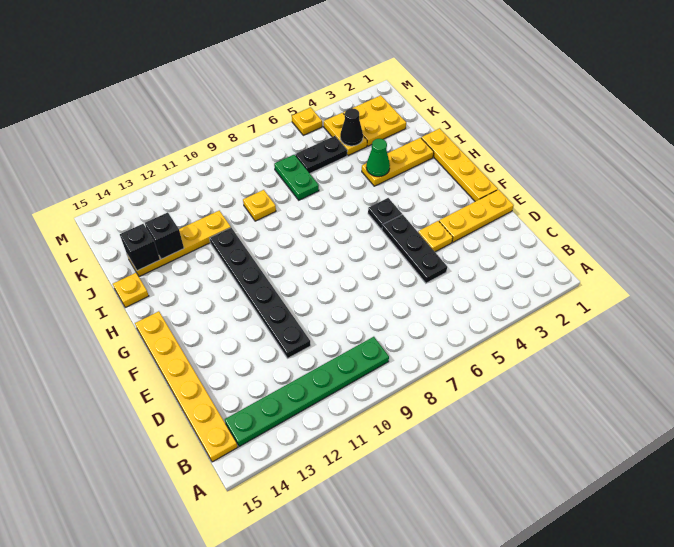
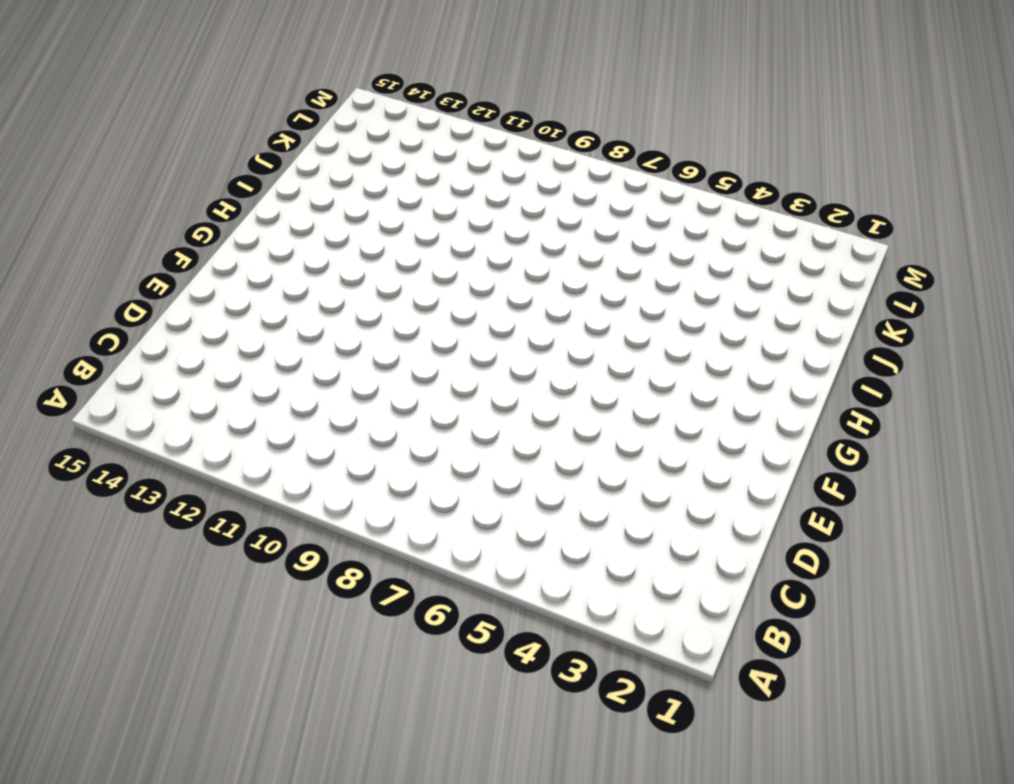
none -> green 1x6 plate [225,337,389,447]
none -> yellow 1x6 plate [135,311,238,462]
none -> black 1x3 plate [382,215,447,283]

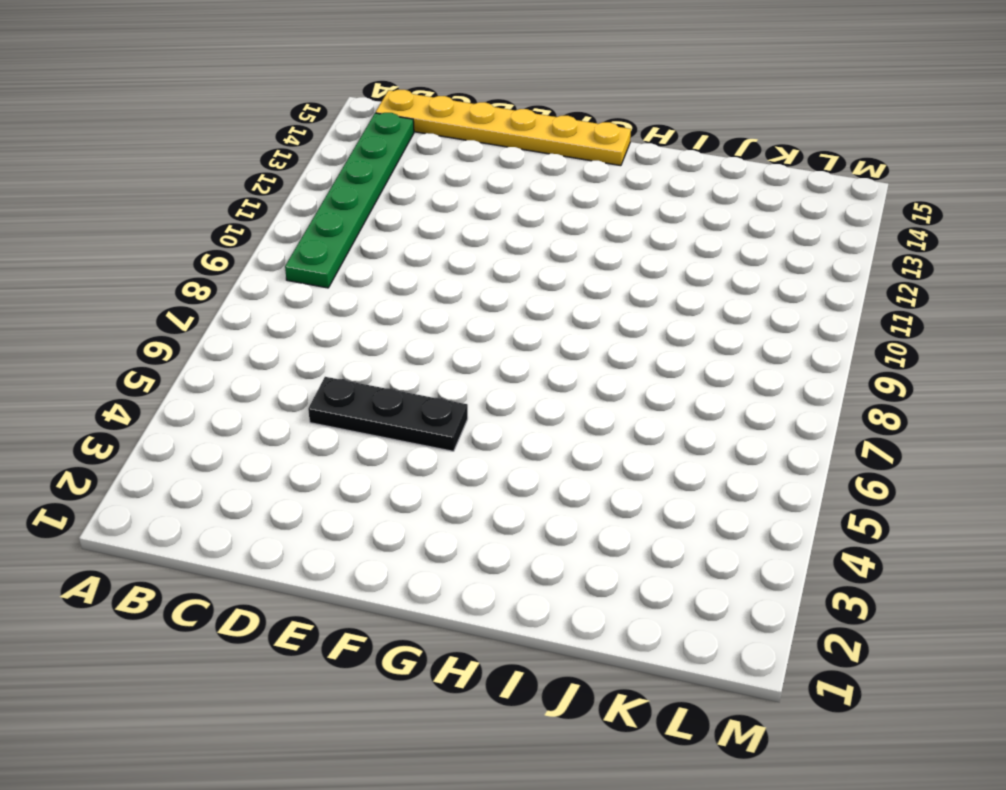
none -> black 1x6 plate [210,228,311,358]
none -> yellow 1x3 plate [439,190,514,242]
none -> yellow 1x1 plate [418,221,453,252]

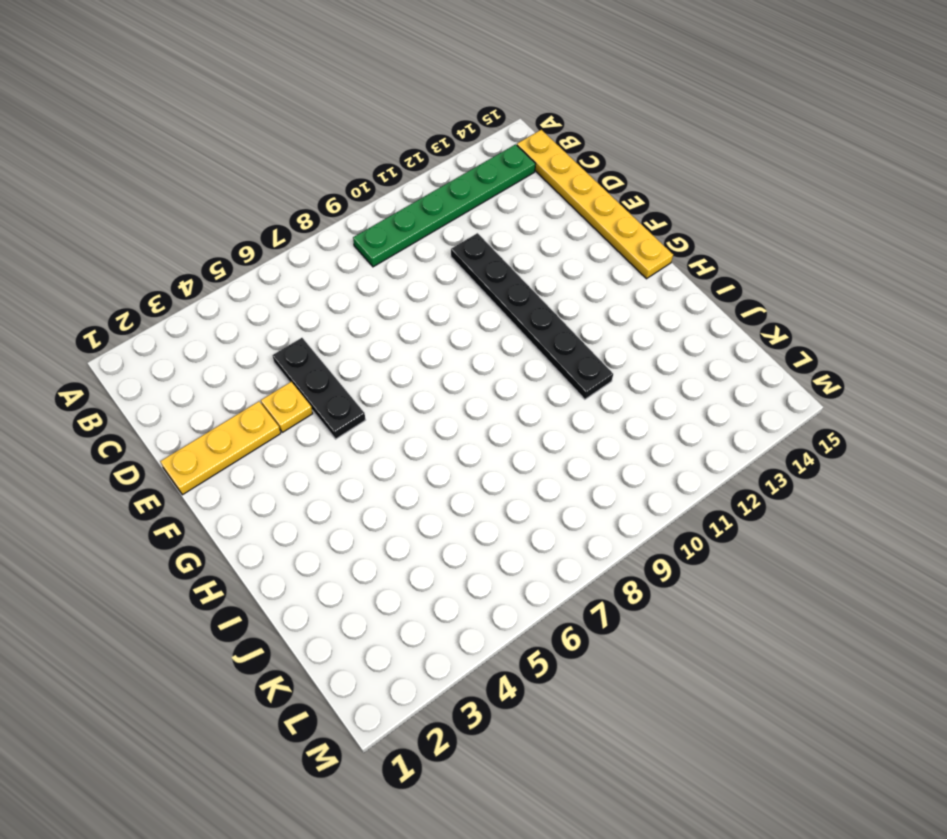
none -> yellow 1x4 plate [421,128,498,201]
none -> black 1x1 plate [368,198,402,229]
none -> yellow 1x3 plate [362,138,434,186]

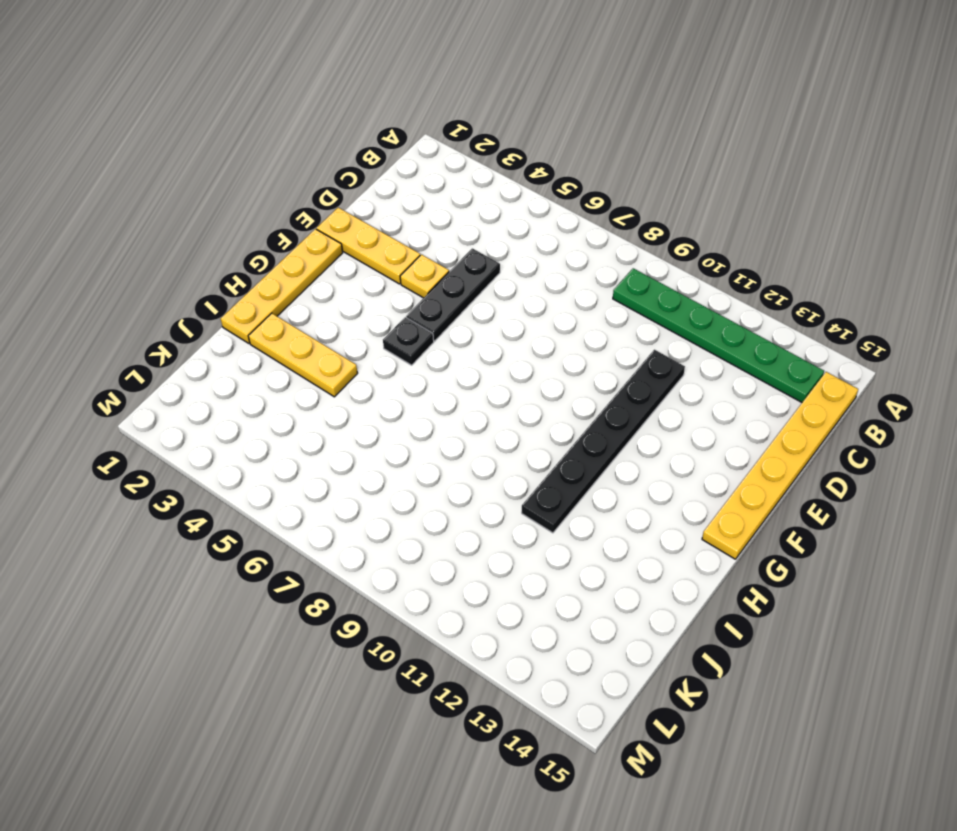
none -> yellow 1x1 plate [113,273,149,308]
none -> green 1x2 plate [274,155,319,200]
none -> yellow 1x1 plate [243,190,276,221]

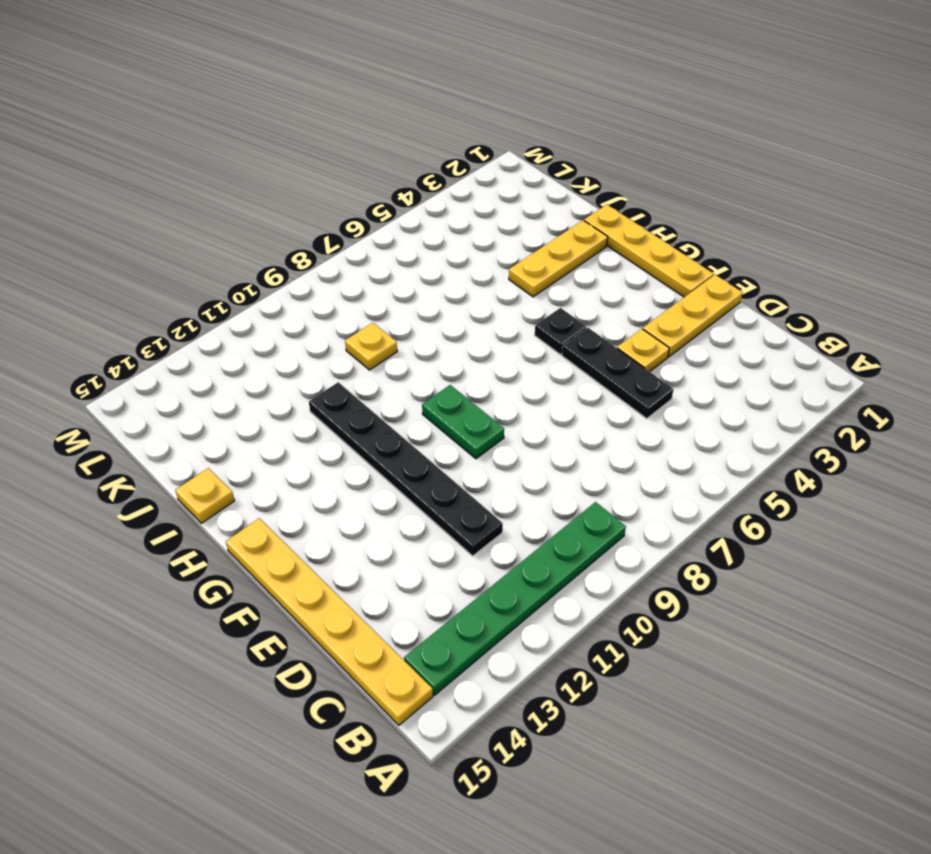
green 1x2 plate [422,385,504,459] -> green 1x2 plate moved to [274,155,319,200]
none -> yellow 1x4 plate [127,211,231,277]
none -> yellow 2x2 plate [343,95,406,146]
none -> yellow 1x2 plate [324,113,367,156]

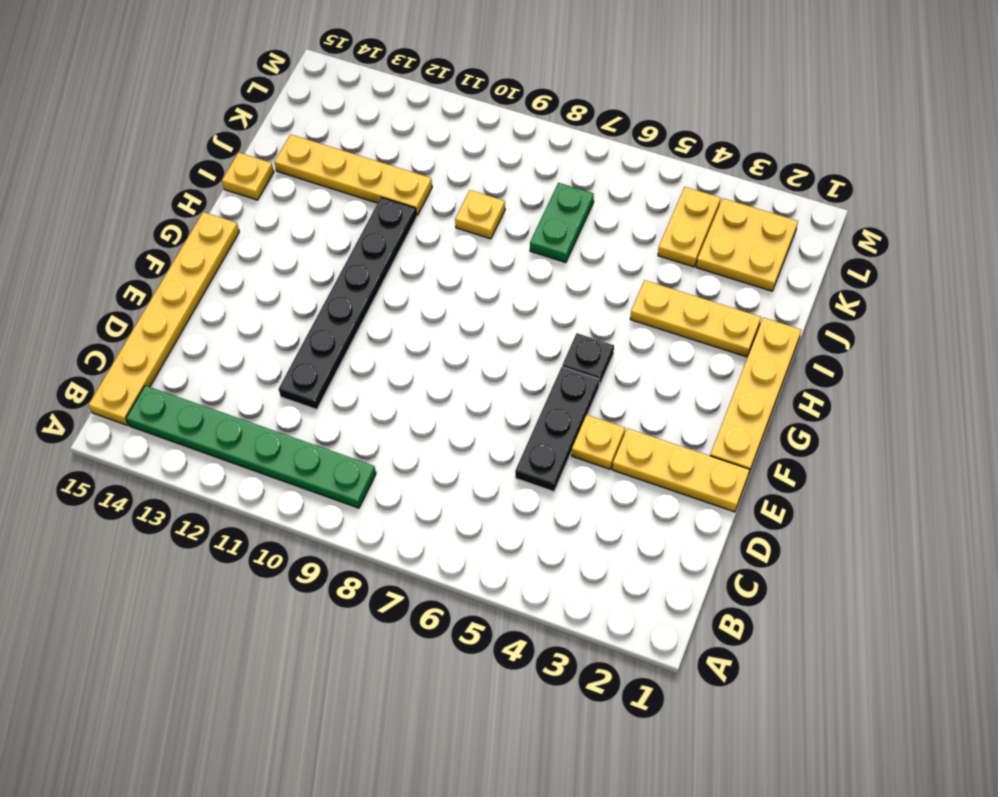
none -> black 1x2 plate [295,136,347,173]
none -> yellow 1x1 plate [292,107,322,135]
none -> green 1x1 cone [366,139,390,177]

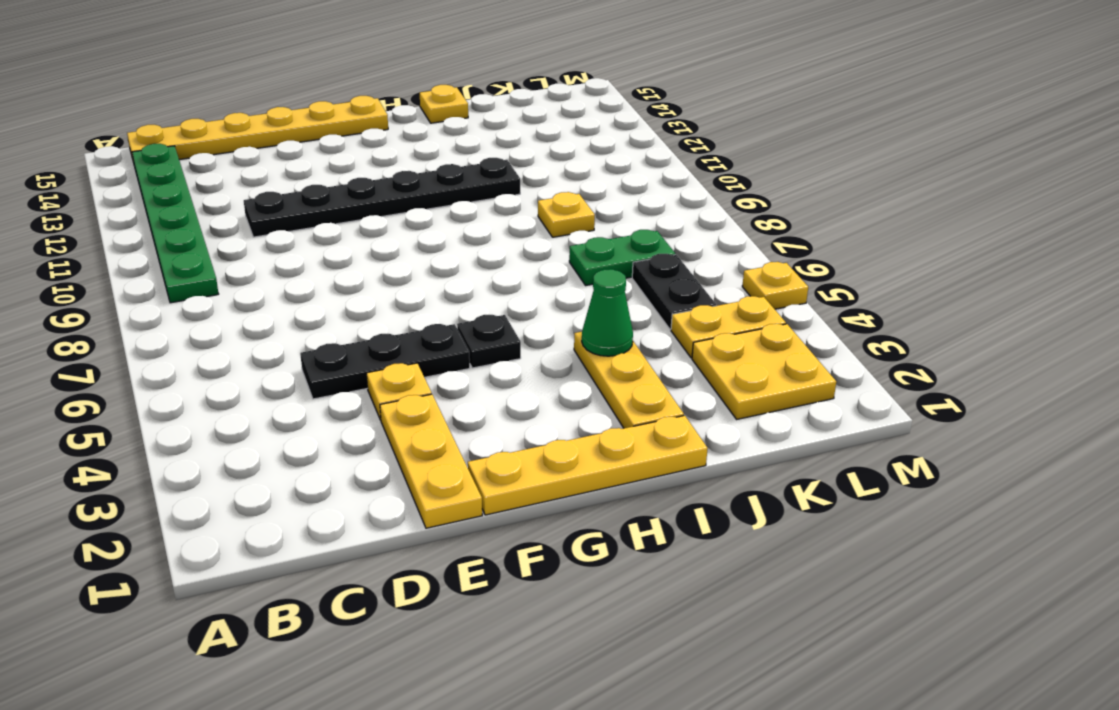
none -> yellow 1x4 plate [127,211,231,277]
none -> black 1x1 brick [145,212,184,259]
none -> black 1x1 brick [120,224,160,271]

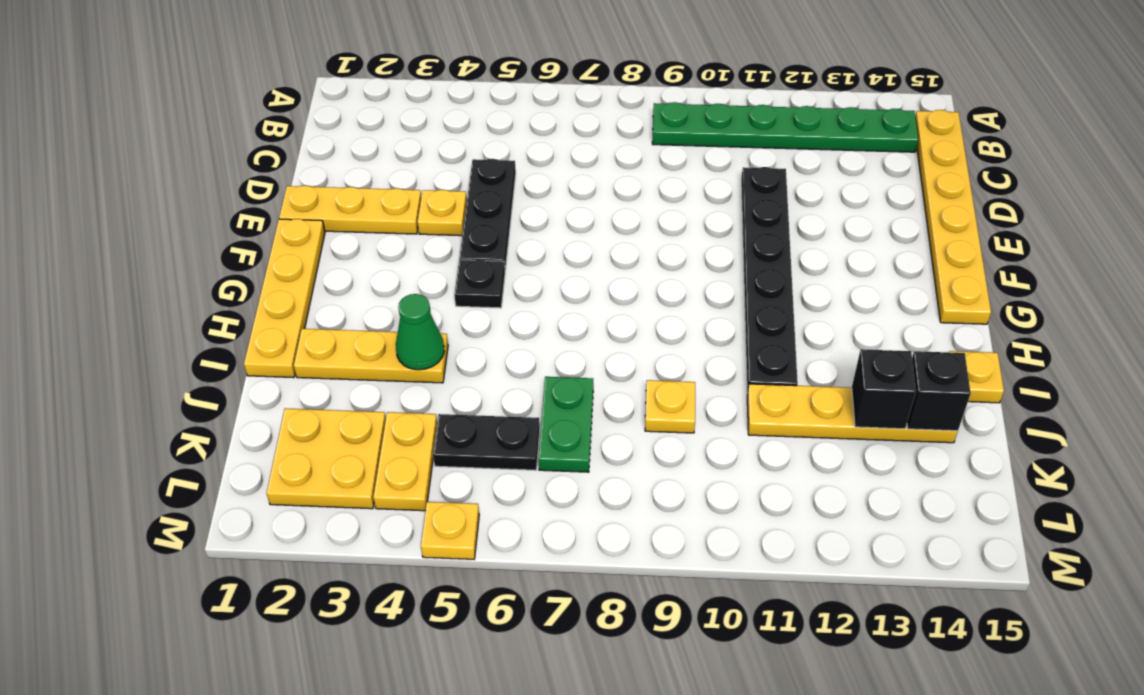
none -> black 1x1 cone [340,108,363,146]

